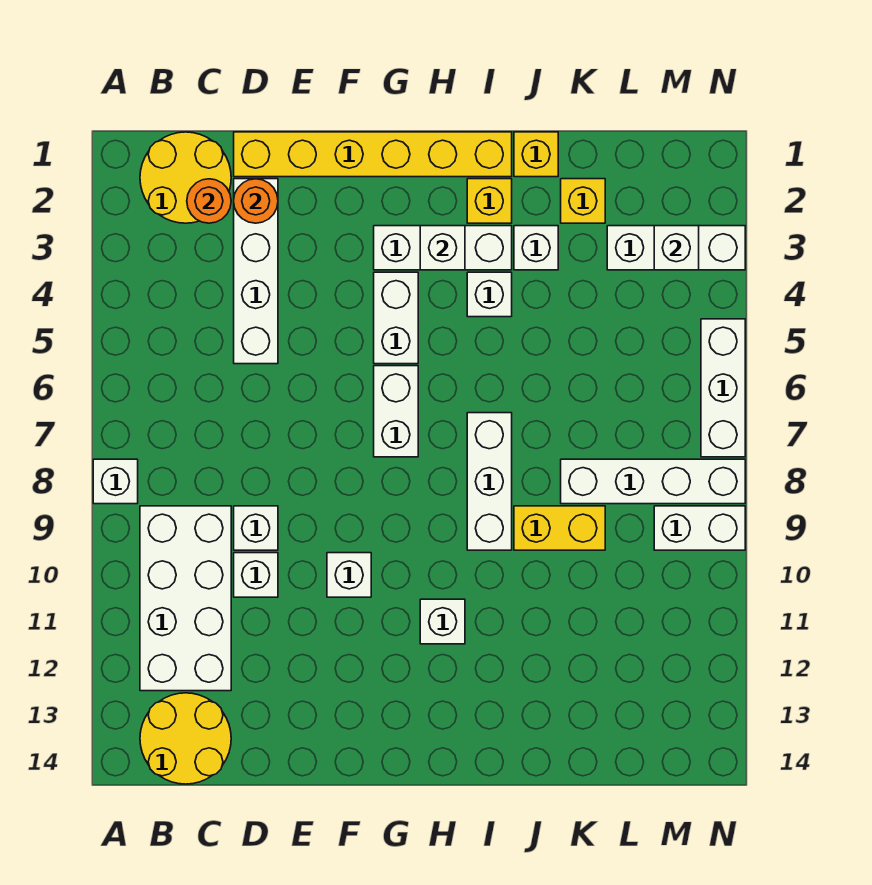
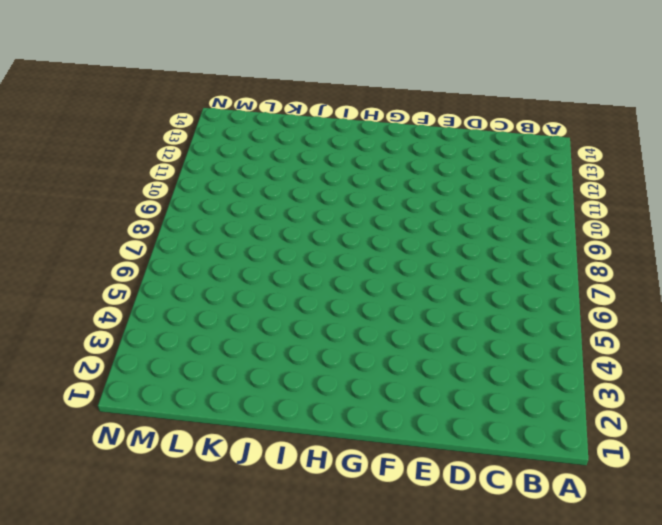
none -> white 1x1 brick [93,459,138,504]
none -> yellow 2x2 round brick [140,132,231,223]
none -> white 2x4 brick [140,506,231,691]

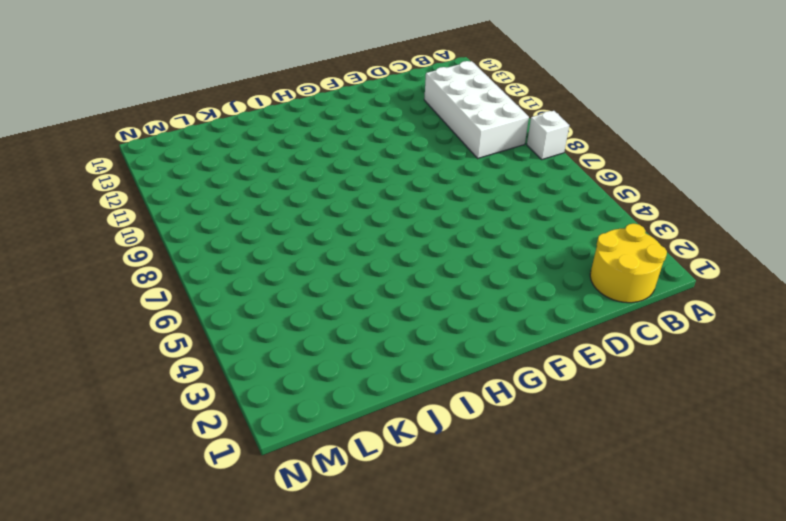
none -> yellow 2x2 round brick [140,693,231,784]
none -> yellow 1x6 brick [234,132,512,177]
none -> white 1x4 brick [234,179,278,364]

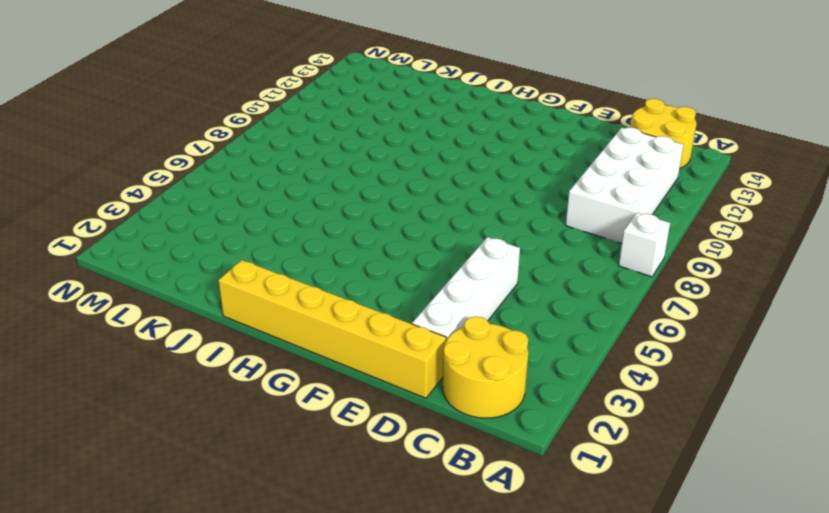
none -> white 1x1 brick [234,506,278,550]
none -> white 1x1 brick [234,553,278,597]
none -> white 1x1 brick [327,553,371,597]

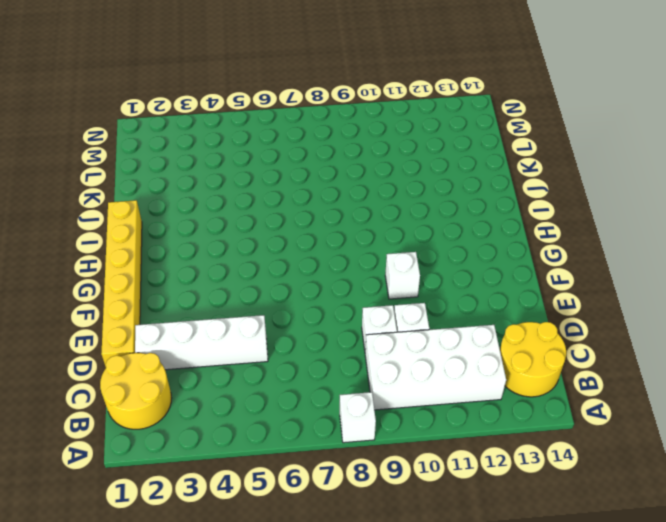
none -> white 1x3 brick [374,226,512,270]
none -> white 1x2 brick [374,272,418,364]
none -> white 1x2 brick [374,366,418,457]

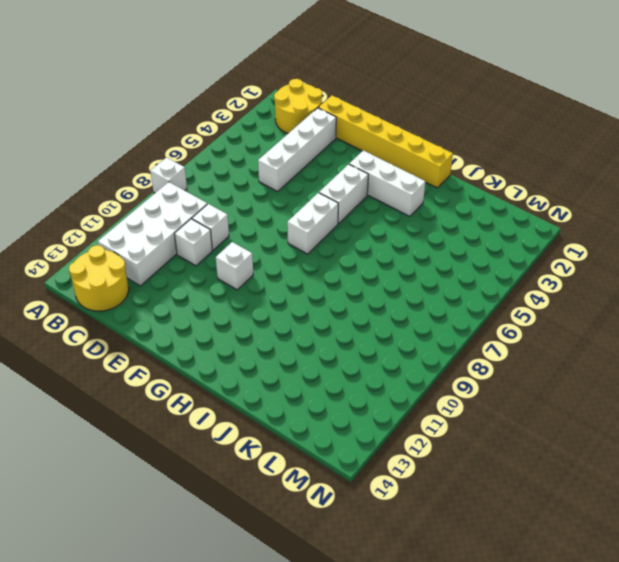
none -> white 1x1 brick [420,599,465,644]
none -> yellow 1x1 brick [467,179,512,223]
none -> white 1x1 brick [467,272,512,317]

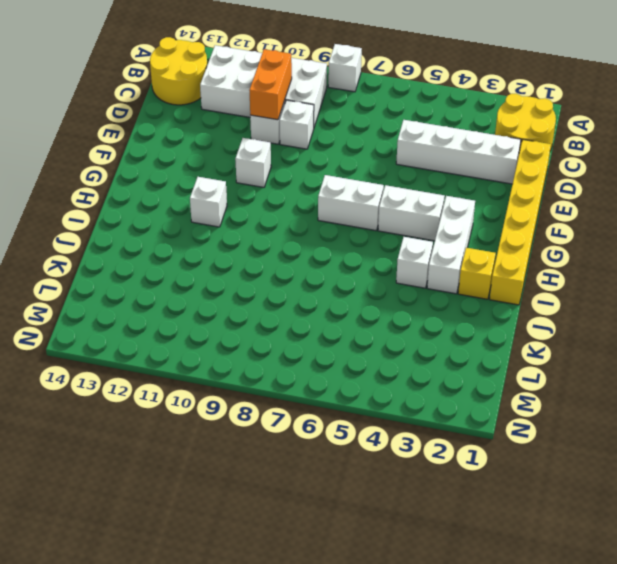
orange 1x2 brick [249,49,292,120] -> none
none -> white 1x3 brick [467,413,512,550]
none -> yellow 1x1 brick [514,132,558,177]
none -> white 1x1 brick [514,226,558,270]

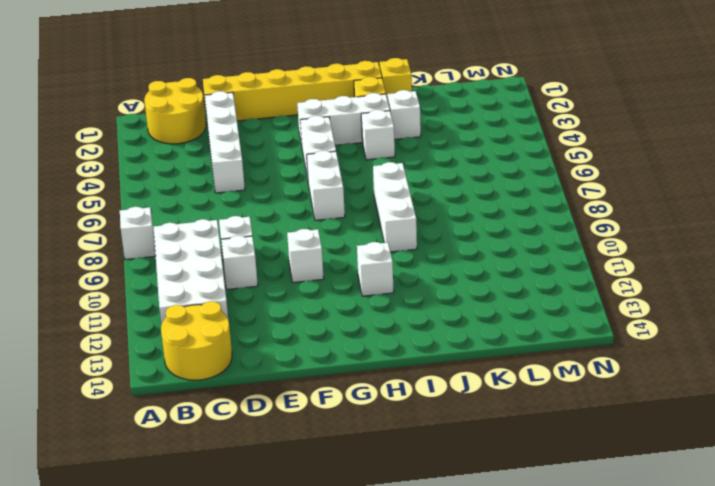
none -> yellow 1x2 brick [514,506,605,550]
none -> yellow 1x1 brick [561,179,605,223]
none -> white 1x4 brick [561,459,745,504]

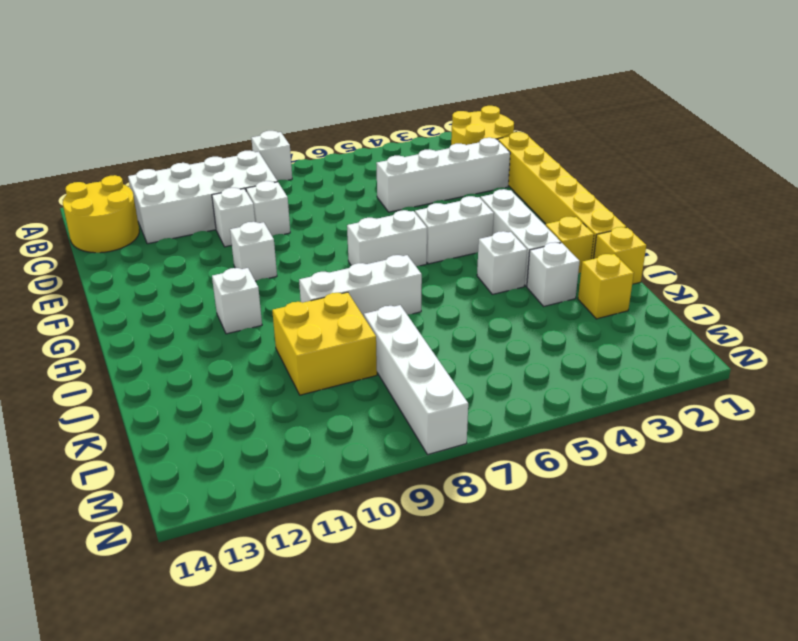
yellow 2x2 brick [272,292,377,395] -> yellow 1x2 brick [514,506,605,550]
none -> white 1x3 brick [607,226,745,270]
none -> white 1x2 brick [654,506,745,550]
none -> white 1x3 brick [701,319,745,457]

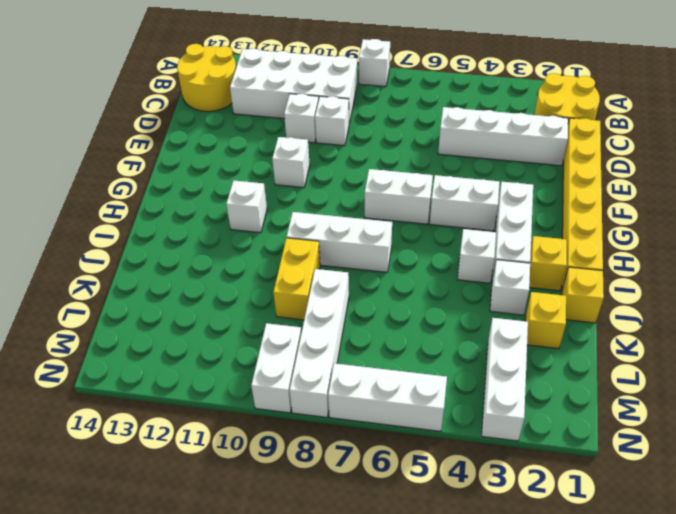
none -> orange 1x1 round brick [187,179,231,223]
none -> orange 1x1 round brick [234,179,278,223]
none -> white 1x1 brick [420,226,465,270]

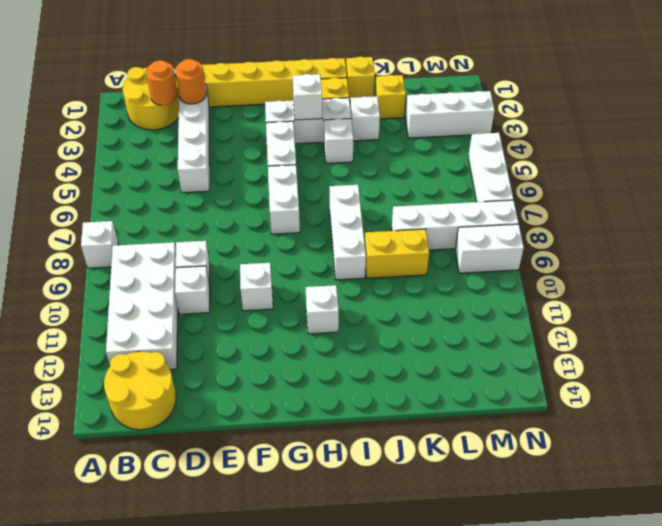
none -> white 1x1 brick [654,226,699,270]

